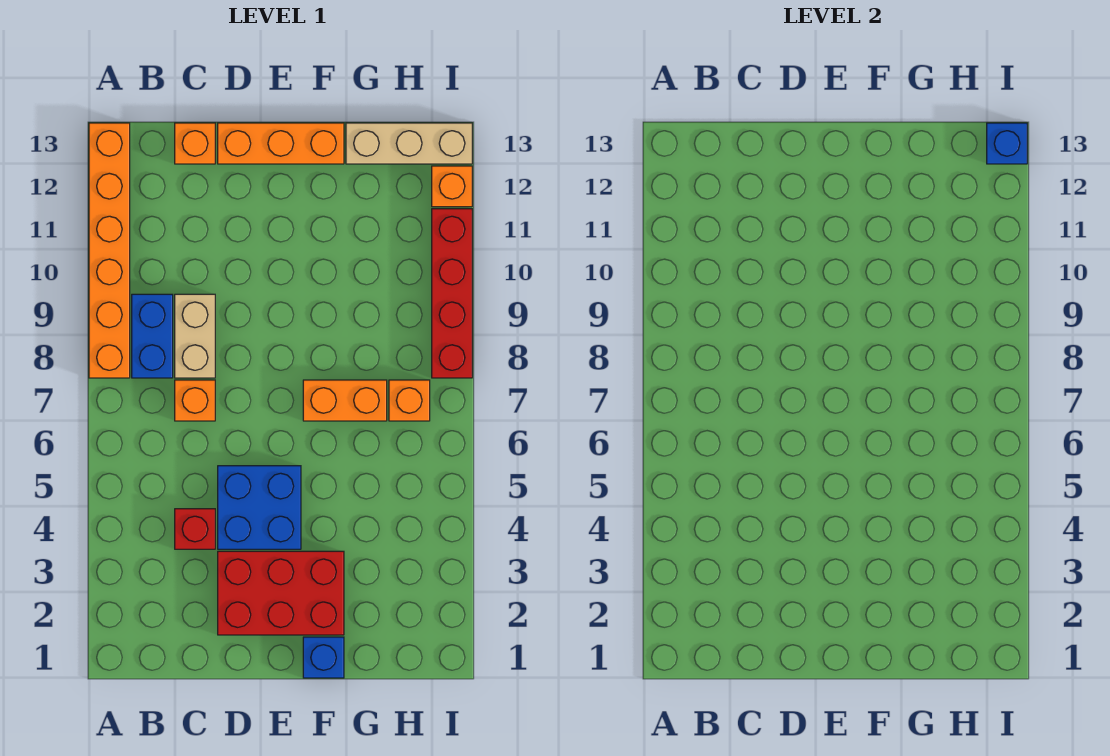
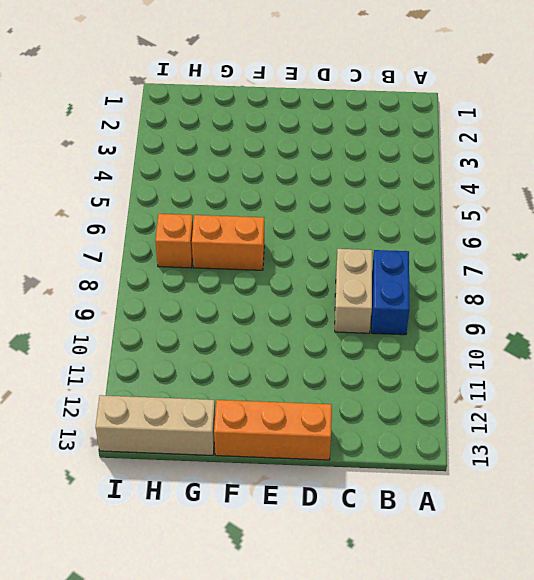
none -> orange 1x6 brick [89,123,130,378]
none -> red 1x1 brick [175,509,215,549]
none -> orange 1x1 brick [175,380,215,421]

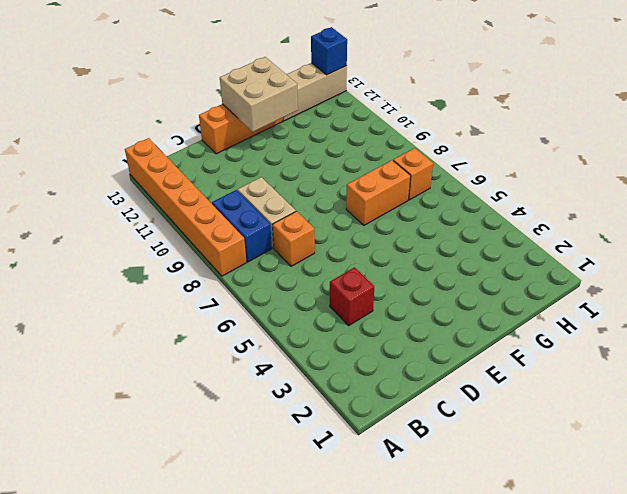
tan 2x2 brick [220,57,298,132] -> none
none -> orange 1x1 brick [175,123,215,164]
none -> red 2x3 brick [218,551,344,635]
none -> blue 2x2 brick [218,466,301,549]

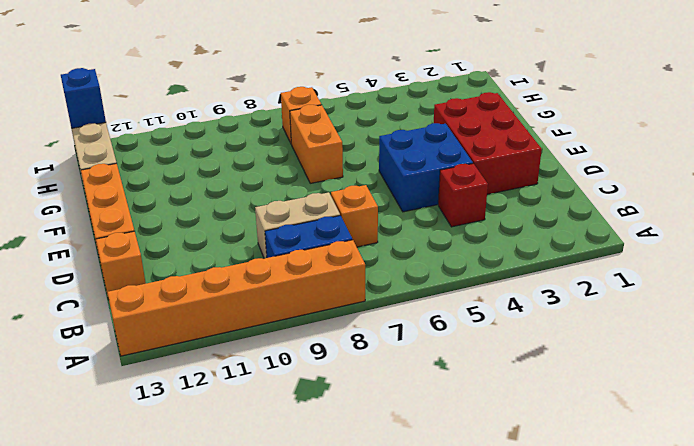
none -> blue 1x1 brick [303,637,344,678]
none -> red 1x4 brick [432,209,472,378]
none -> orange 1x1 brick [432,166,472,207]

